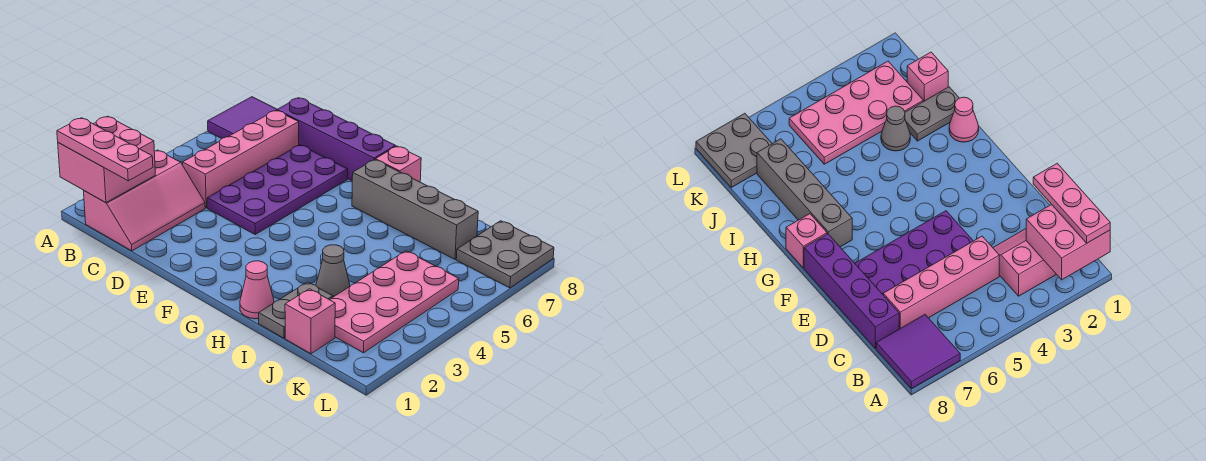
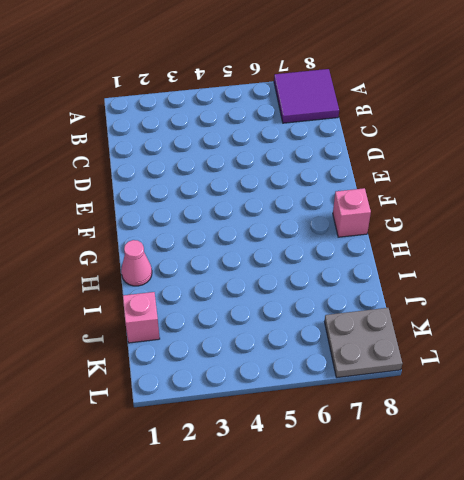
none -> pink 2x3 slope [84,150,205,251]
none -> pink 1x4 brick [183,110,299,208]
none -> purple 1x4 brick [277,98,396,181]

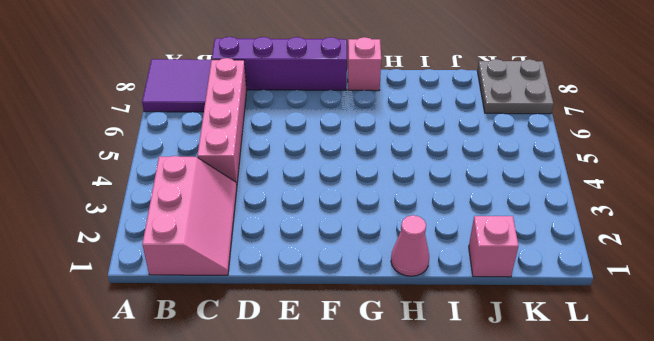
none -> purple 2x4 plate [207,145,348,234]
none -> grey 1x4 brick [352,159,478,259]
none -> grey 1x2 plate [259,282,333,338]

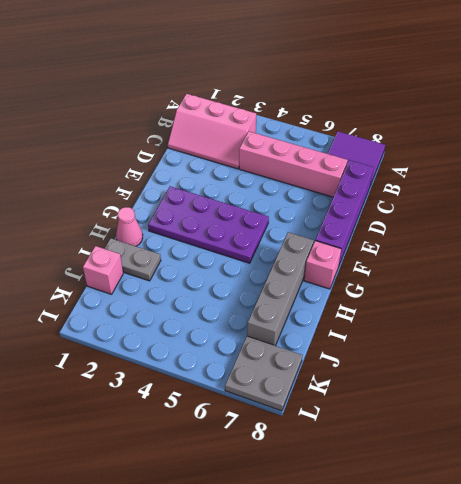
purple 2x4 plate [148,186,269,263] -> purple 2x4 plate moved to [207,145,348,234]
none -> grey 1x1 cone [316,245,350,297]
none -> pink 2x4 plate [330,251,459,353]
none -> pink 2x2 brick [58,116,155,203]

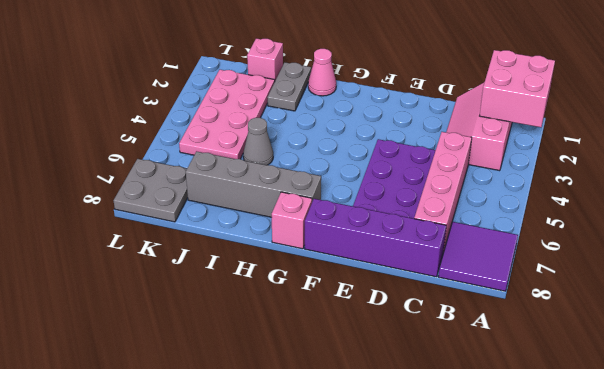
grey 1x1 cone [243,118,273,165] -> grey 1x1 cone moved to [316,245,350,297]
none -> pink 1x3 plate [57,118,153,181]

